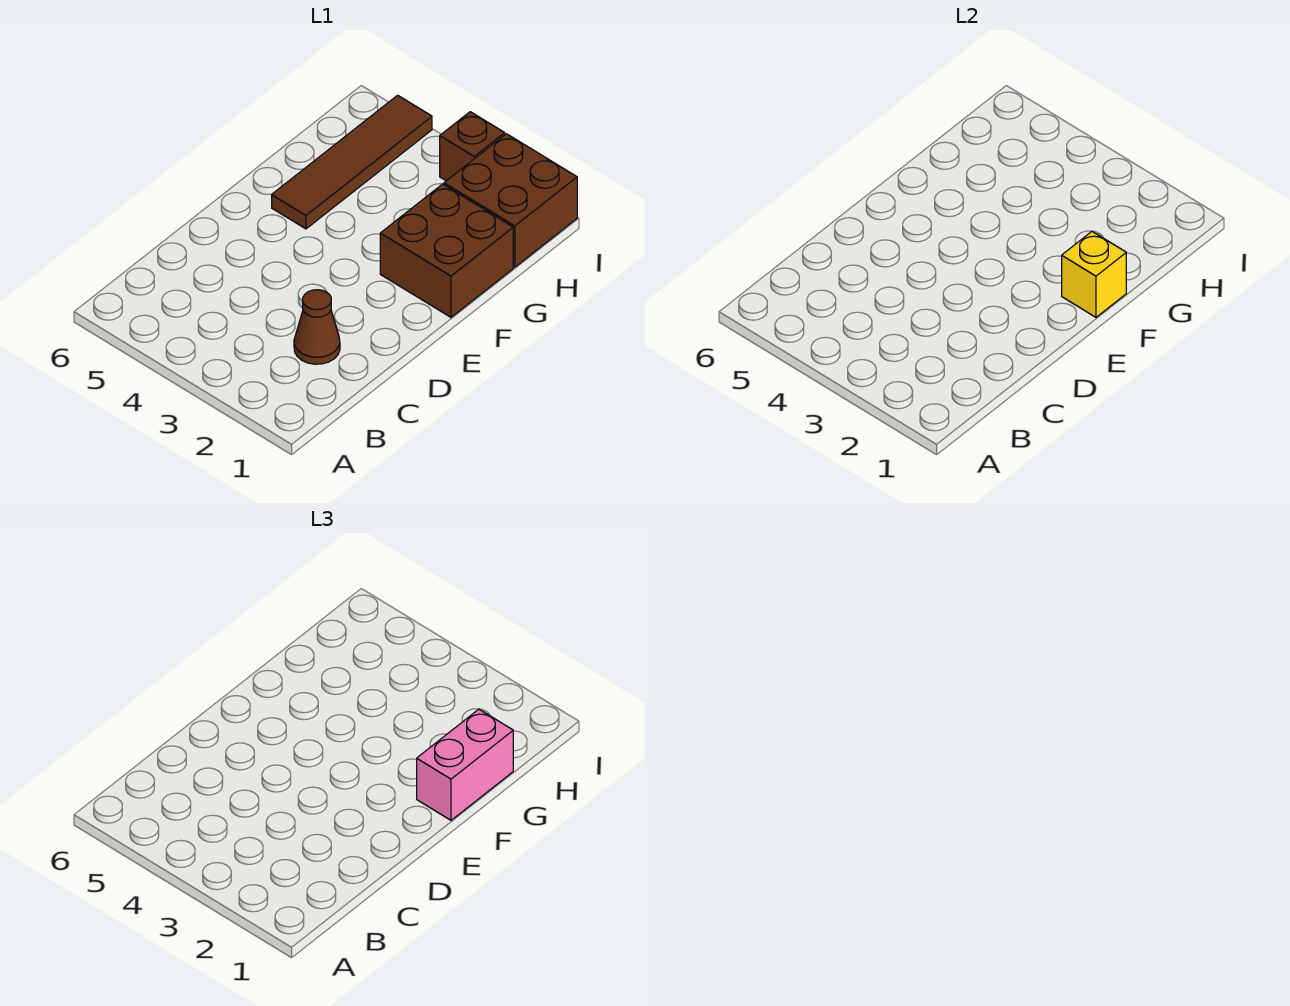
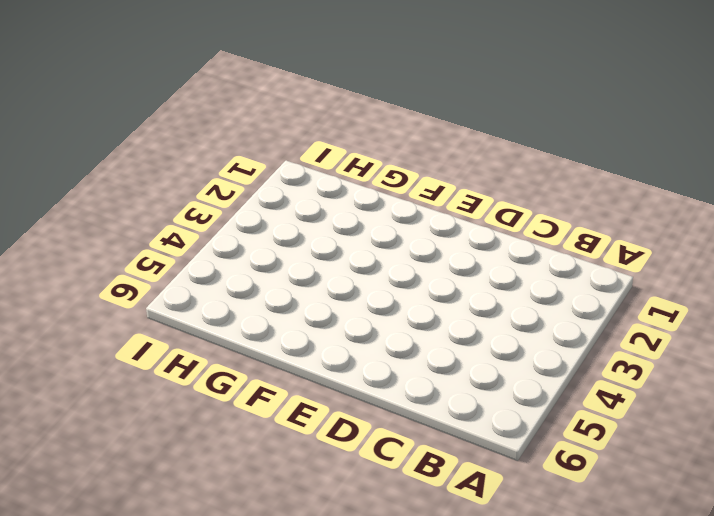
none -> brown 1x1 cone [294,290,340,364]
none -> brown 2x2 brick [380,184,513,317]

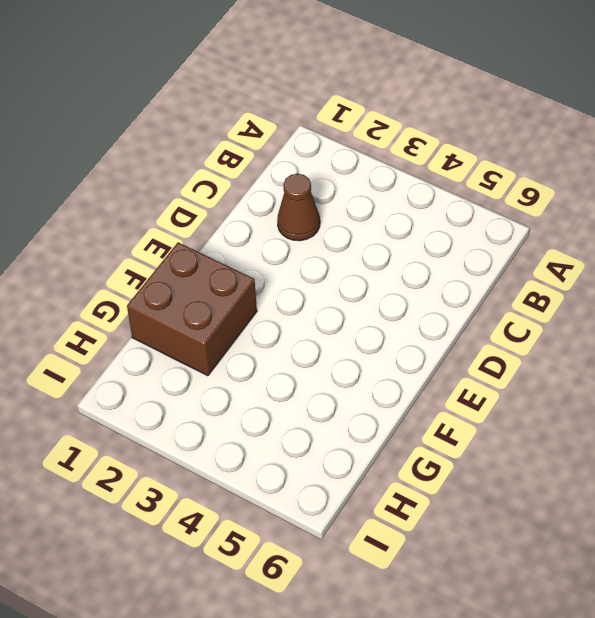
none -> brown 1x4 tile [272,95,432,229]
none -> brown 2x2 brick [444,134,577,267]

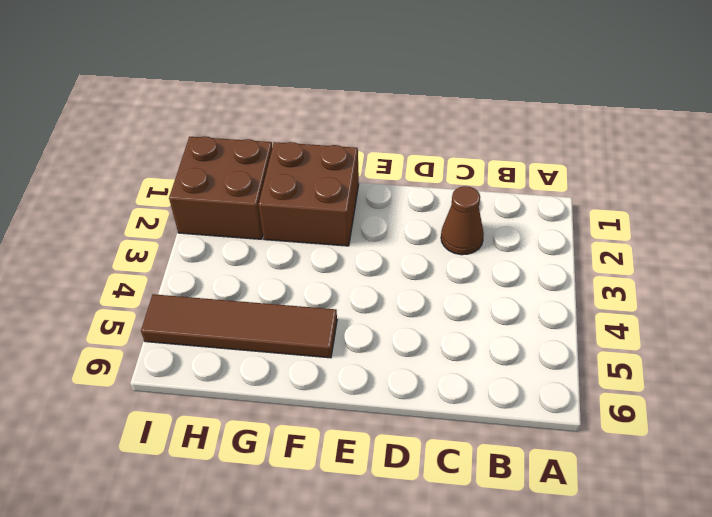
none -> brown 1x1 brick [440,112,505,181]
none -> yellow 1x1 brick [1062,231,1126,317]

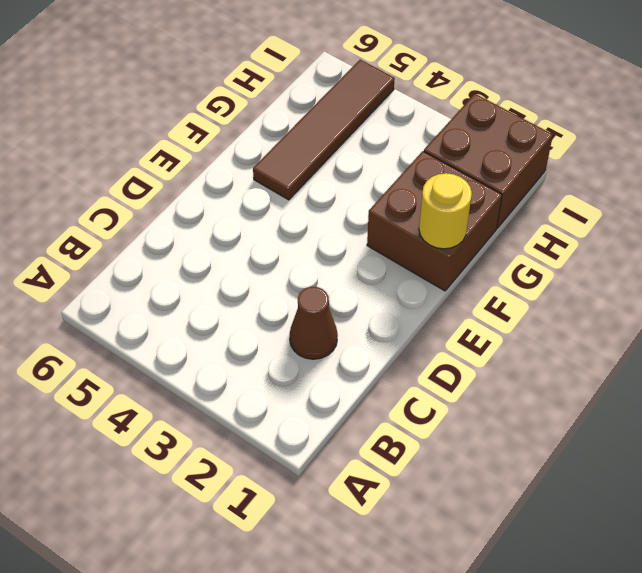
yellow 1x1 round brick [419,173,472,249] -> yellow 1x1 brick [1062,231,1126,317]
none -> brown 1x1 brick [440,112,505,181]
none -> pink 1x2 brick [417,709,513,820]

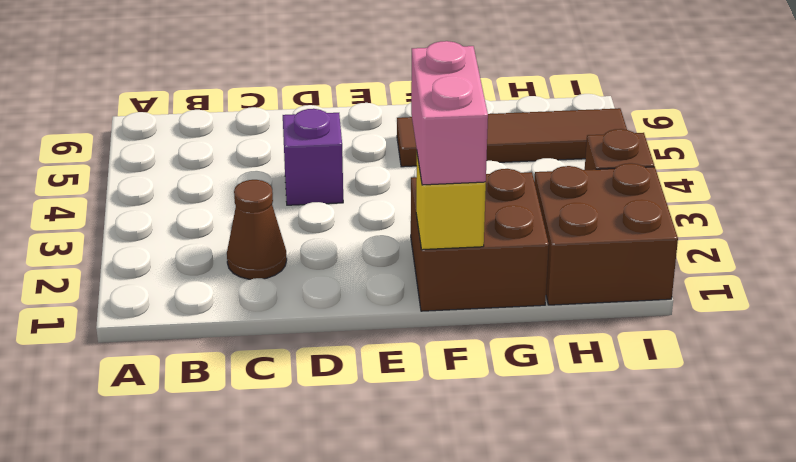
purple 1x1 brick [283,109,343,205] -> none
pink 1x2 brick [411,41,488,185] -> pink 1x2 brick turned to [417,709,513,820]

